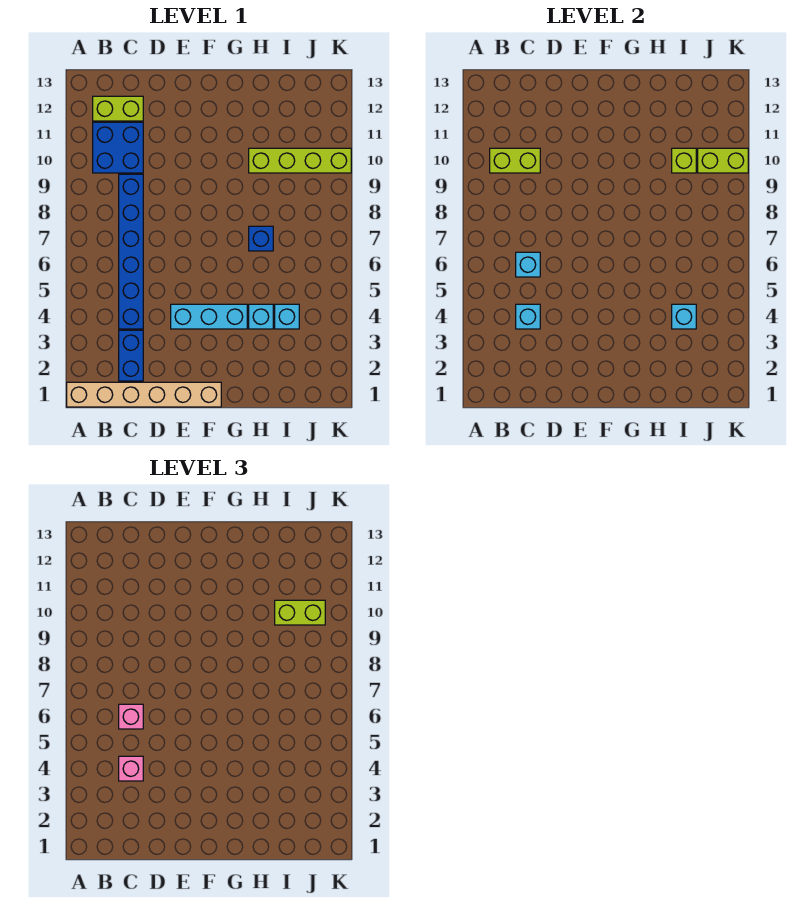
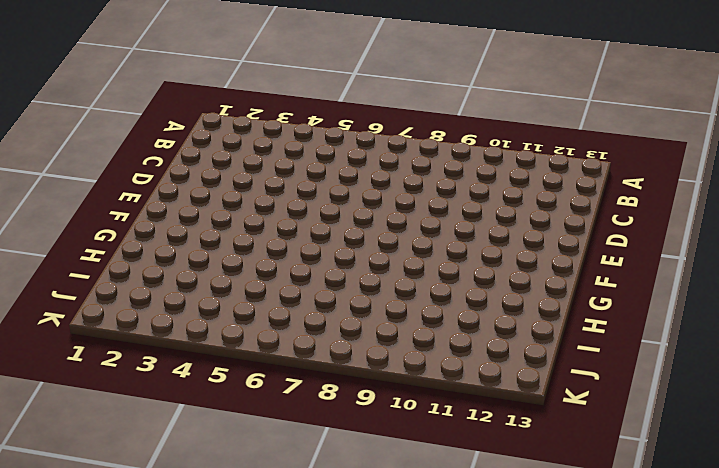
none -> tan 1x6 brick [67,382,221,407]
none -> blue 2x2 brick [93,122,143,173]
none -> lime 1x2 brick [93,96,143,121]

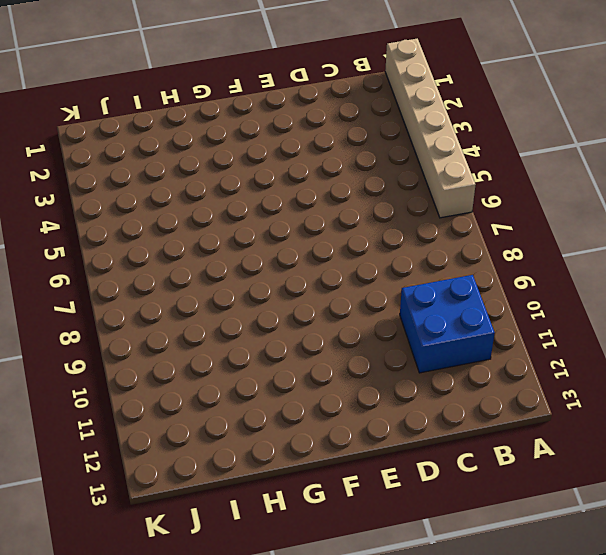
tan 1x6 brick [385,39,476,218] -> tan 1x6 brick turned to [67,382,221,407]
none -> lime 1x2 brick [93,96,143,121]
none -> blue 1x2 brick [119,330,143,381]
none -> blue 1x6 brick [119,174,143,329]

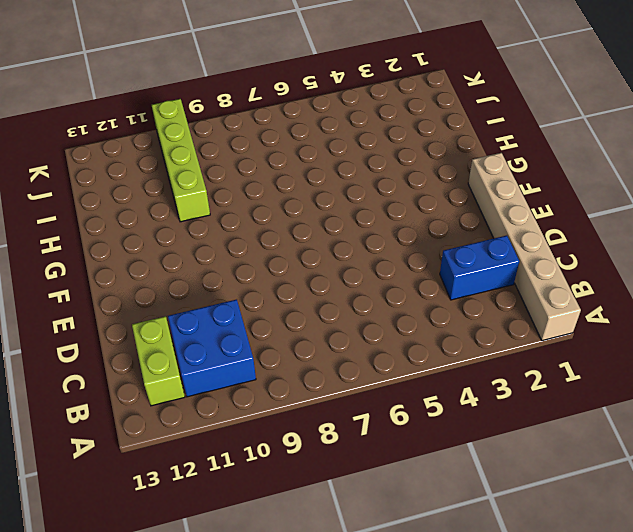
none -> blue 1x6 brick [119,174,143,329]
none -> cyan 1x3 brick [171,304,247,329]
none -> cyan 1x1 brick [249,304,273,329]

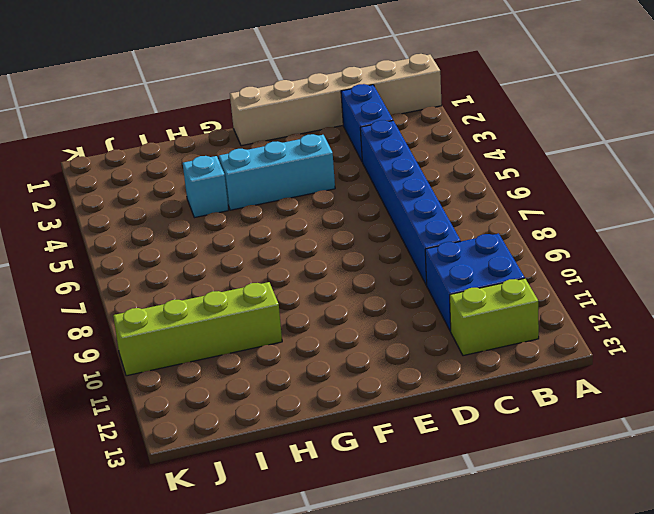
none -> blue 1x1 brick [249,226,273,251]
none -> cyan 1x1 brick [275,304,299,329]
none -> lime 1x2 brick [490,148,540,173]

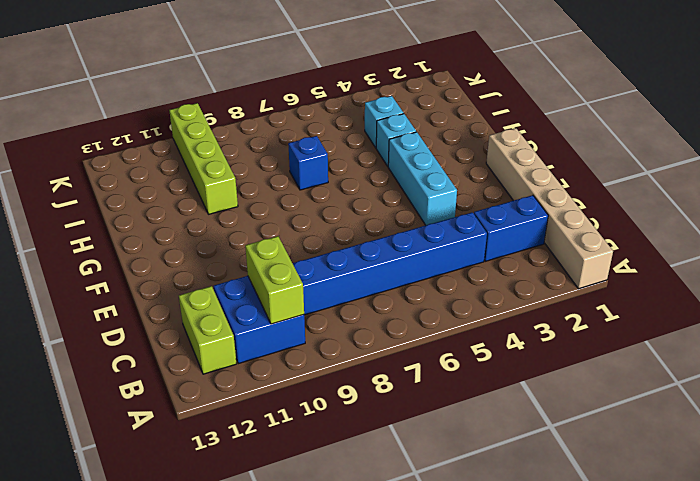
none -> cyan 1x1 brick [516,304,540,329]
none -> cyan 1x1 brick [516,252,540,277]
none -> cyan 1x1 brick [672,304,696,329]

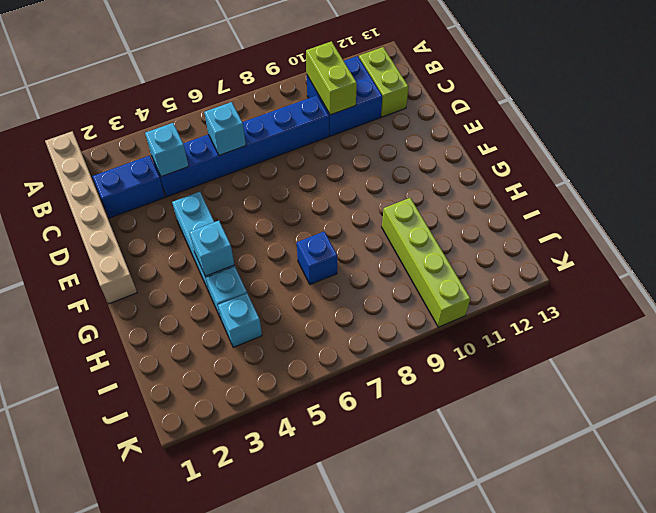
cyan 1x1 brick [189,221,234,276] -> cyan 1x1 brick moved to [672,304,696,329]
none -> lime 1x1 brick [672,148,696,173]
none -> lime 1x2 brick [698,148,748,173]
none -> pink 1x1 brick [119,756,143,781]

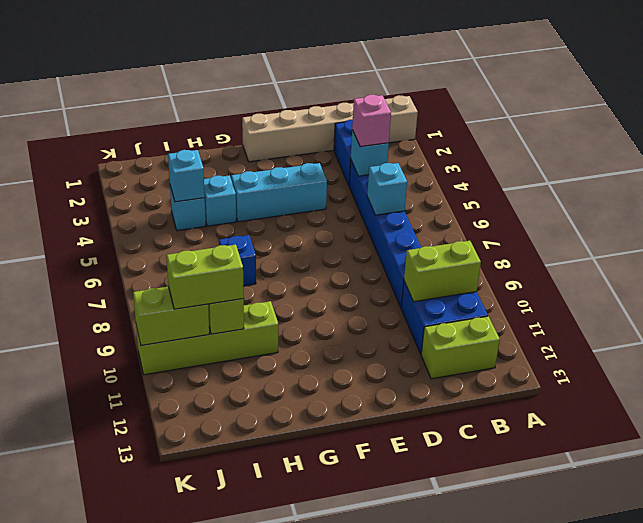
none -> pink 1x1 brick [119,704,143,729]

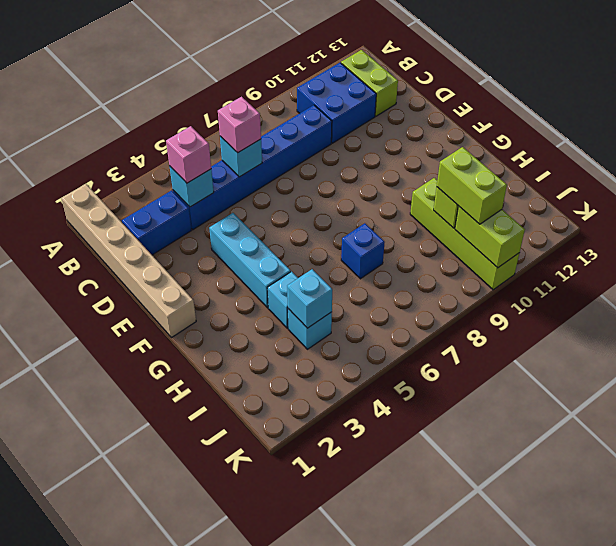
none -> lime 1x2 brick [490,148,540,173]

